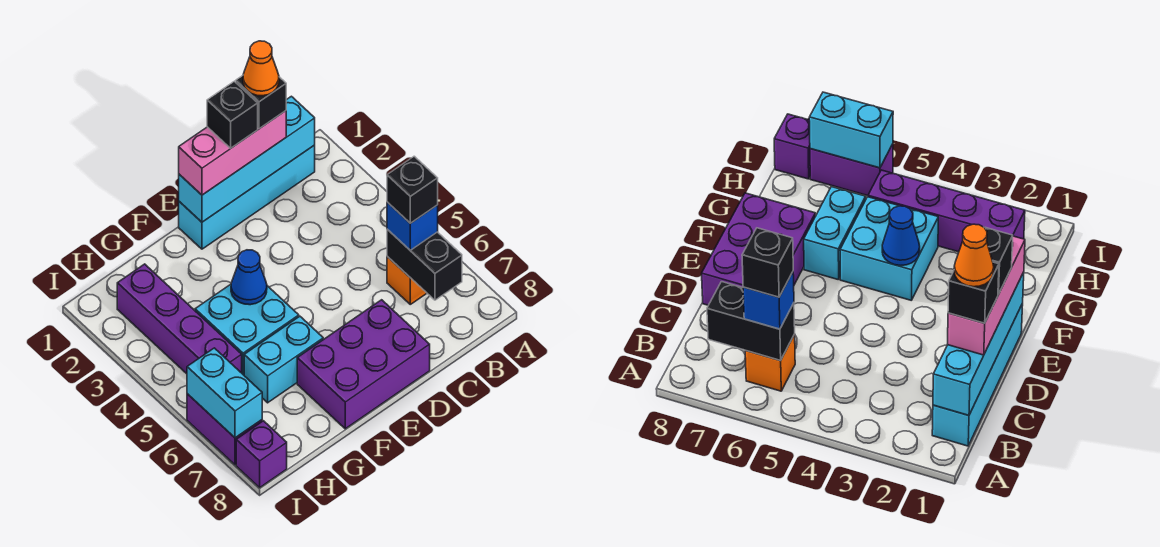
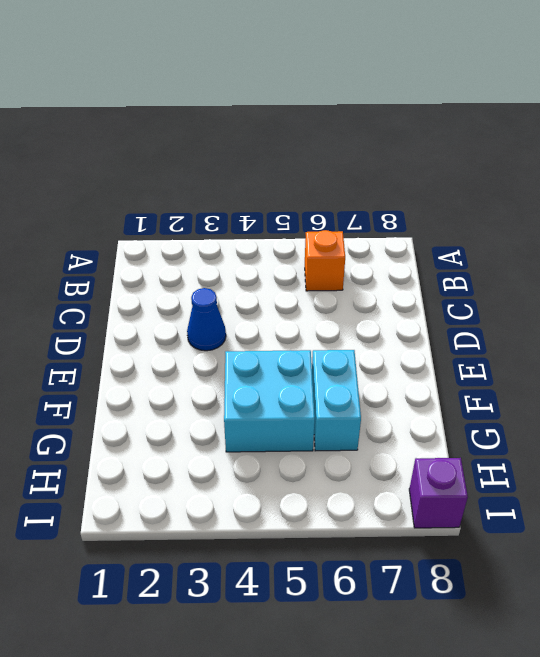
blue 1x1 cone [187,288,226,351] -> blue 1x1 cone moved to [231,250,267,305]
none -> cyan 1x4 brick [179,145,315,249]
none -> purple 2x3 brick [297,300,430,429]
none -> purple 1x4 brick [117,264,242,374]

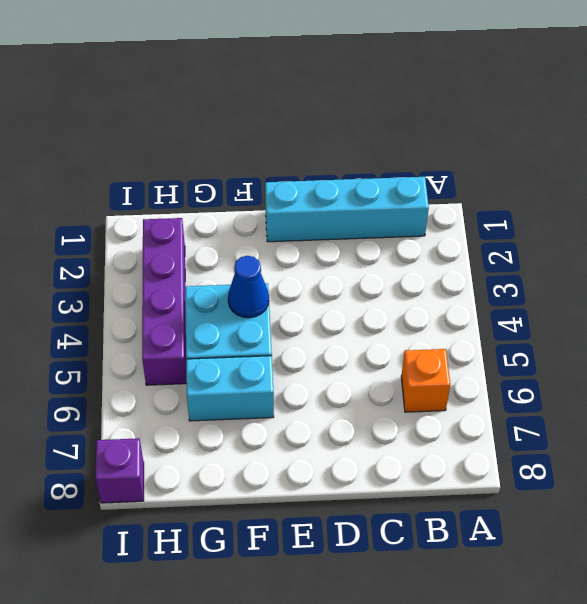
none -> purple 2x3 brick [297,300,430,429]
none -> purple 1x2 brick [187,394,262,465]
none -> cyan 1x4 brick [179,96,315,222]

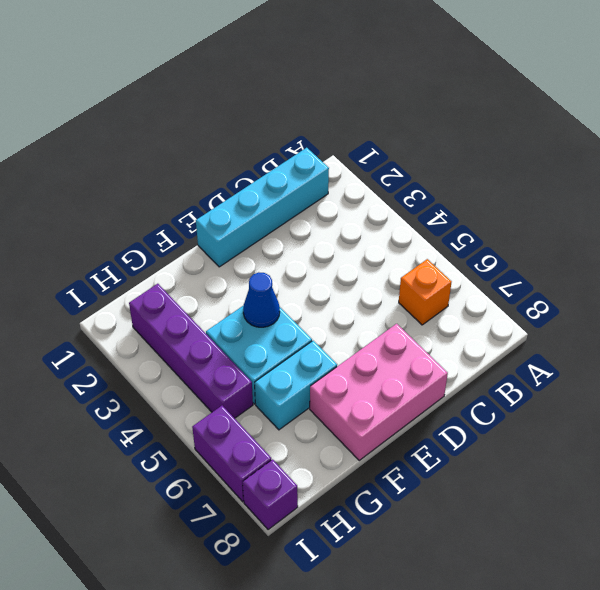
pink 2x3 brick [310,324,448,460] -> purple 2x3 brick [297,300,430,429]
none -> cyan 1x4 brick [179,96,315,222]
none -> black 1x2 brick [387,229,462,300]
none -> cyan 1x2 brick [187,348,262,438]

